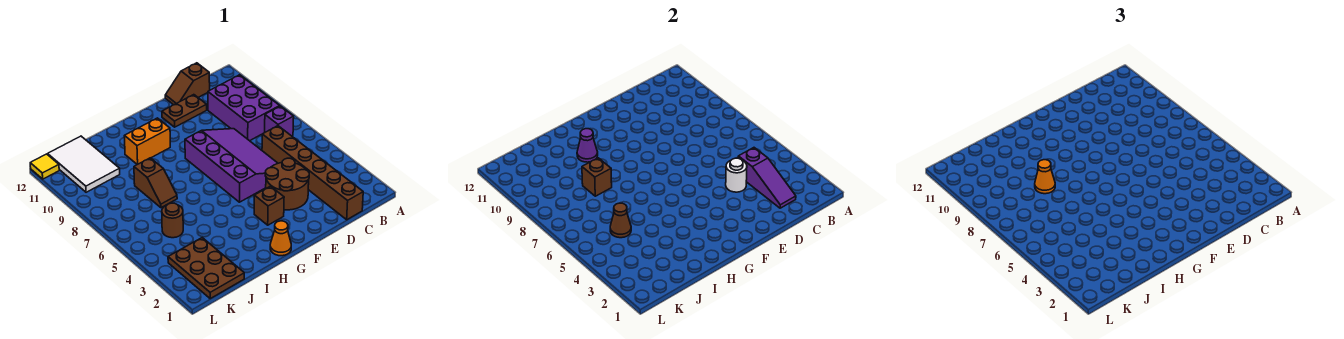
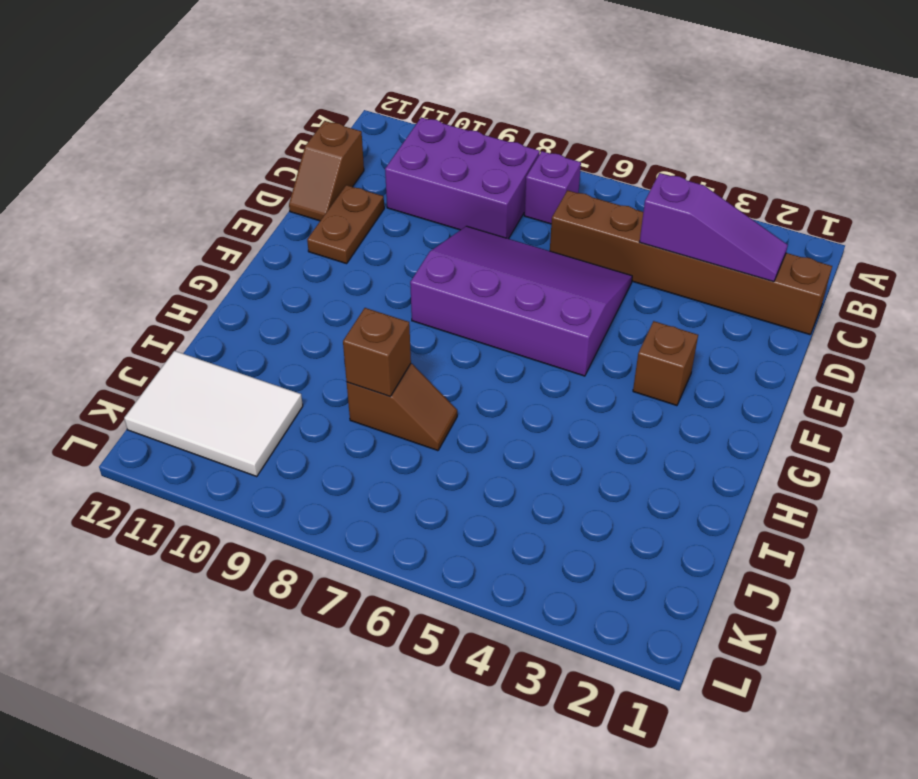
none -> brown 2x2 round brick [265,158,309,210]
none -> orange 1x1 cone [270,221,291,256]
none -> orange 1x2 brick [124,118,170,165]

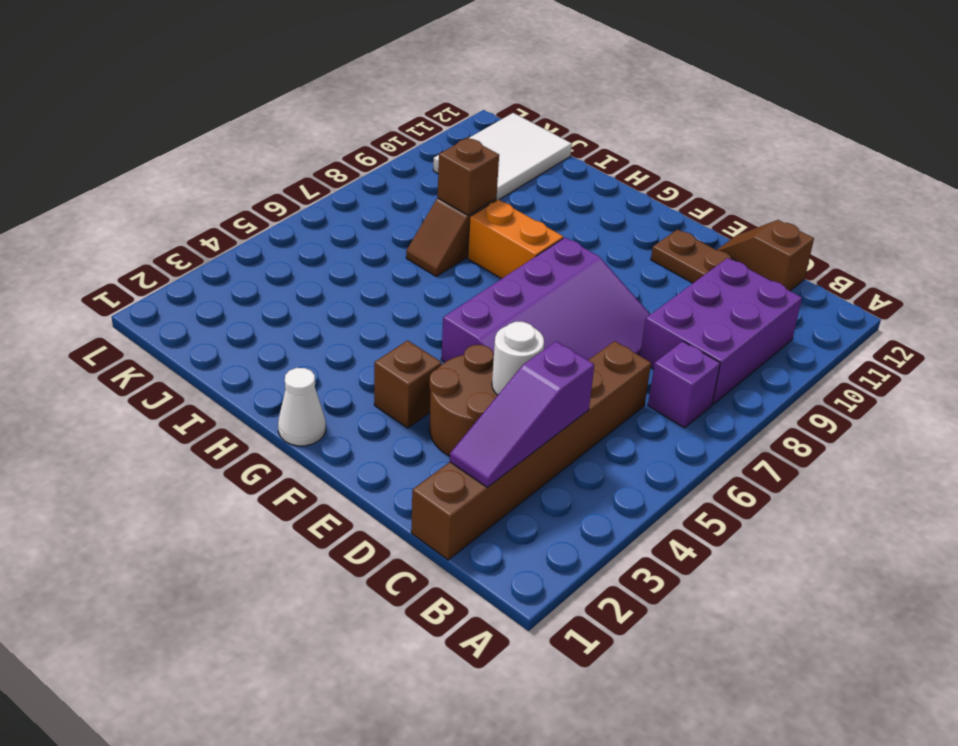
white 1x1 cone [278,368,326,446] -> orange 1x1 cone [270,221,291,256]
orange 1x2 brick [468,200,563,279] -> orange 1x2 brick moved to [124,118,170,165]
none -> brown 2x3 plate [168,238,244,298]
none -> brown 1x1 round brick [162,203,183,238]
none -> yellow 1x1 tile [30,154,59,179]

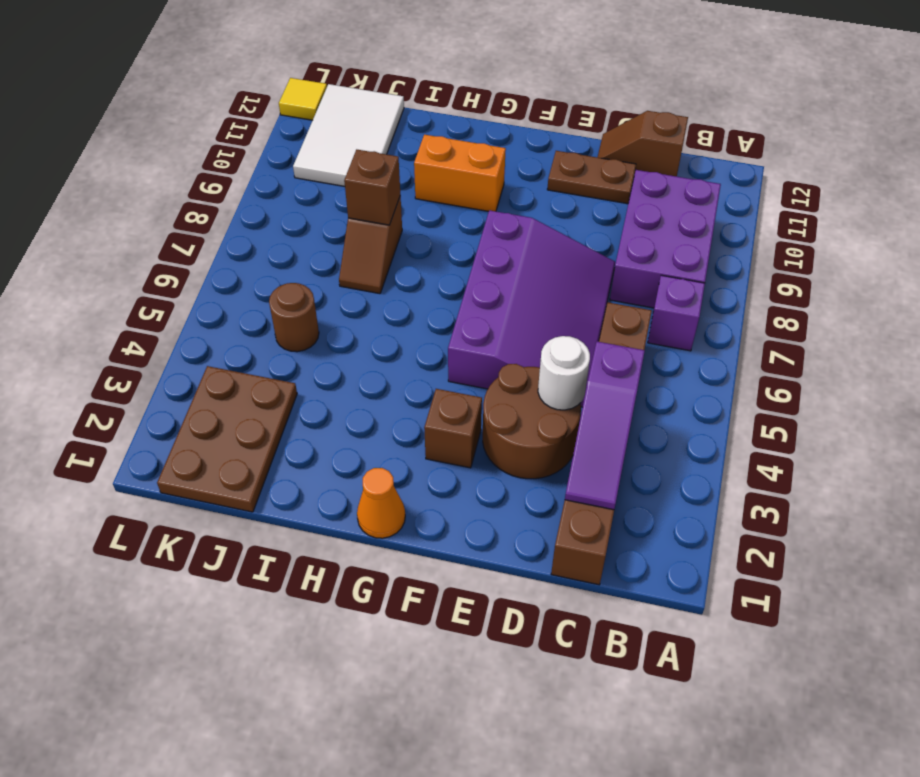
none -> purple 1x1 cone [577,129,598,162]
none -> brown 1x1 cone [610,203,631,238]
none -> orange 1x1 cone [1035,160,1055,194]

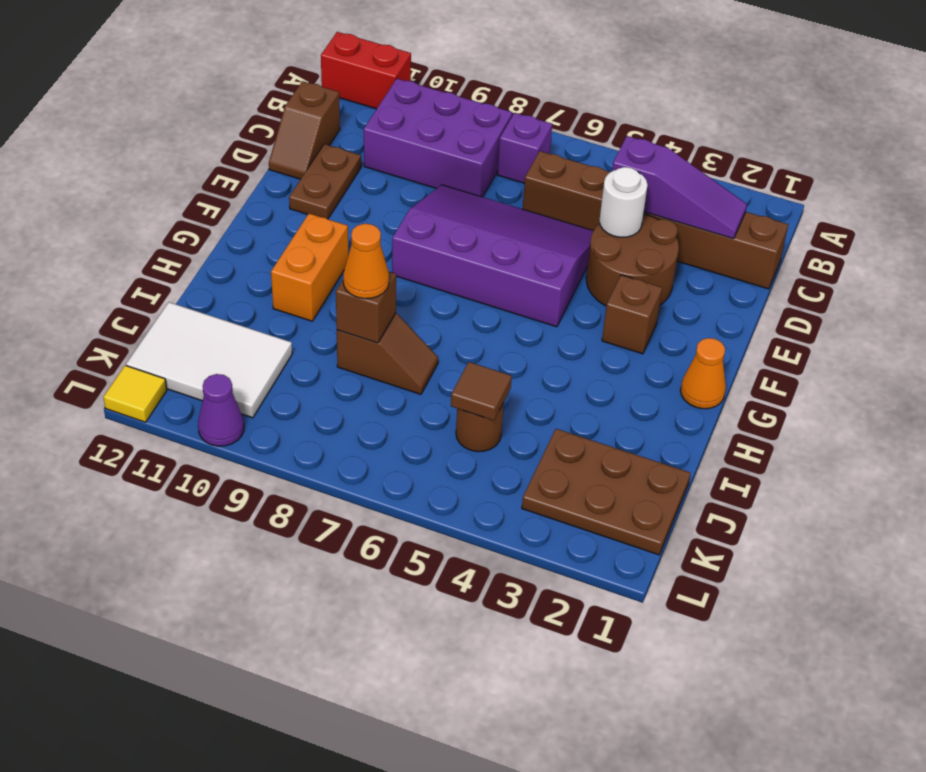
red 1x2 brick [321,32,411,109] -> none
brown 1x1 tile [451,362,512,420] -> brown 1x1 cone [610,203,631,238]
purple 1x1 cone [198,374,244,446] -> purple 1x1 cone moved to [577,129,598,162]

